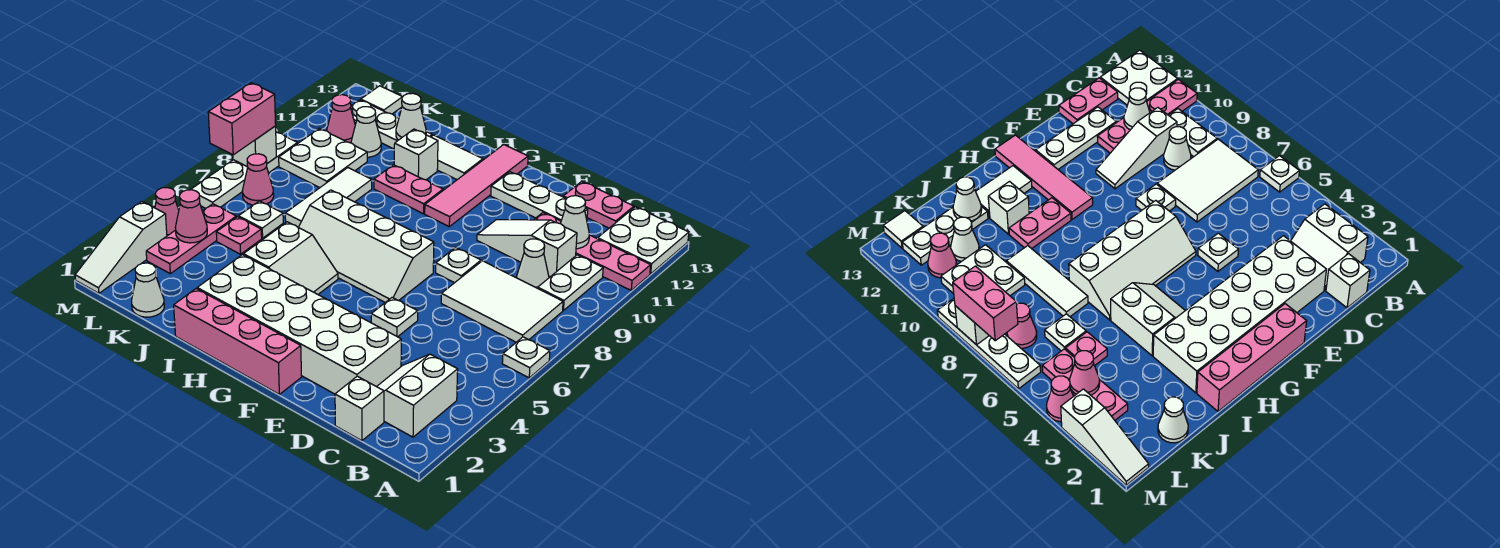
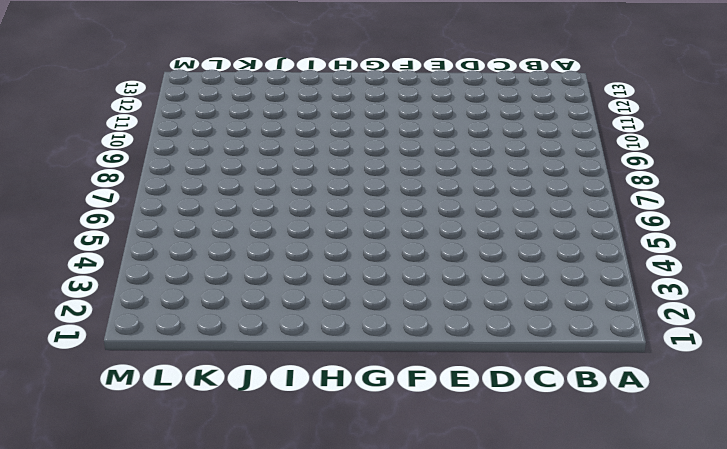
none -> white 1x1 plate [502,337,550,378]
none -> pink 1x4 plate [534,213,651,290]
none -> white 2x2 plate [598,207,689,274]
none -> white 2x2 slope [377,354,458,437]

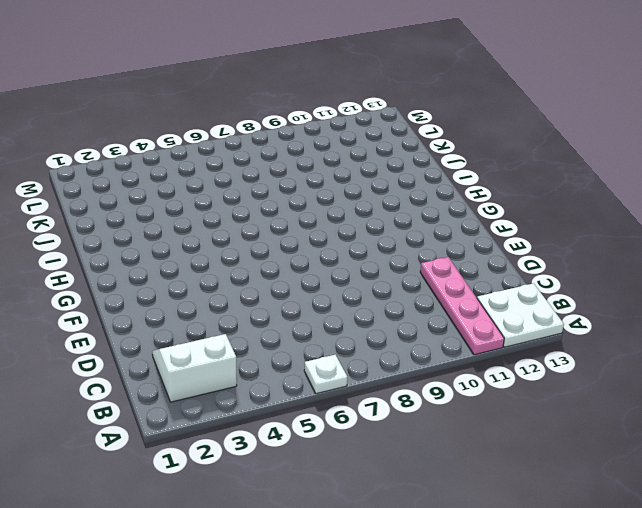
none -> white 2x3 tile [441,261,563,342]
none -> white 1x2 plate [538,255,603,311]
none -> white 1x1 brick [335,376,384,441]
none -> white 1x1 cone [517,239,549,288]

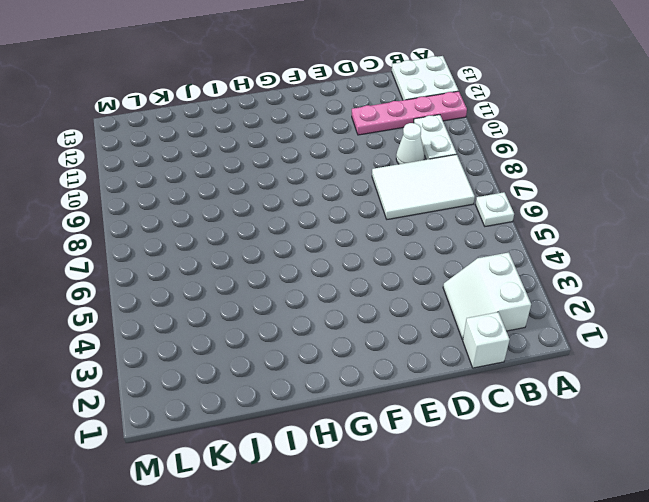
none -> white 1x3 slope [477,220,577,277]
none -> pink 1x2 plate [563,181,634,228]
none -> white 2x6 brick [197,255,401,394]
none -> white 1x3 plate [491,172,588,221]

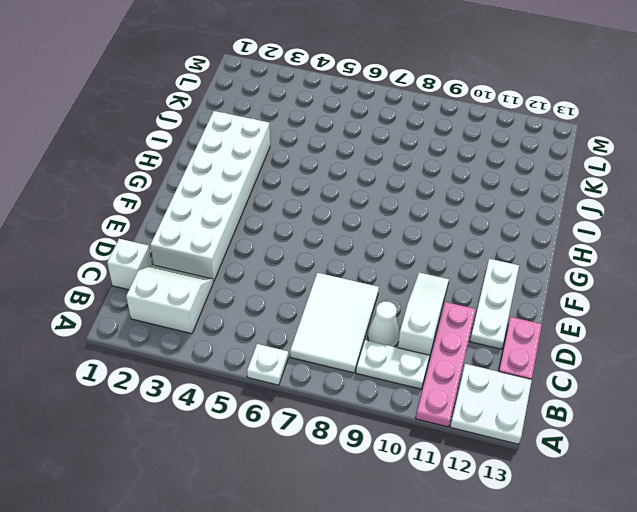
none -> white 1x1 plate [371,298,418,337]
none -> white 1x1 plate [436,247,481,283]
none -> pink 1x4 brick [174,289,302,394]
none -> white 2x4 slope [298,190,434,302]

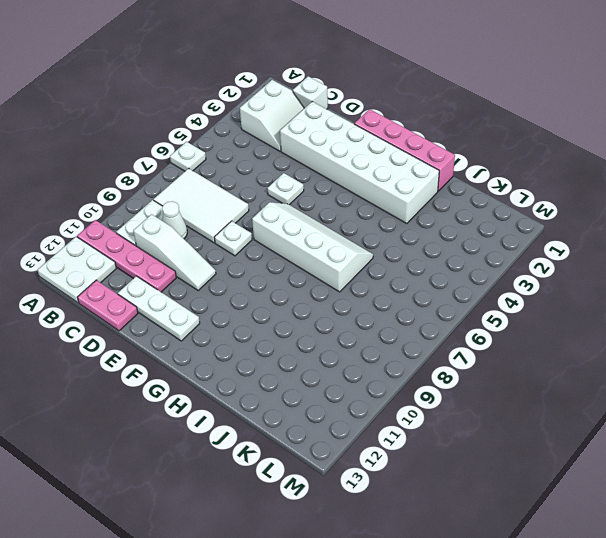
none -> pink 1x4 tile [425,145,528,226]
none -> white 2x2 slope [243,222,338,294]
none -> pink 1x2 plate [374,165,443,214]
none -> white 1x2 tile [432,135,483,180]

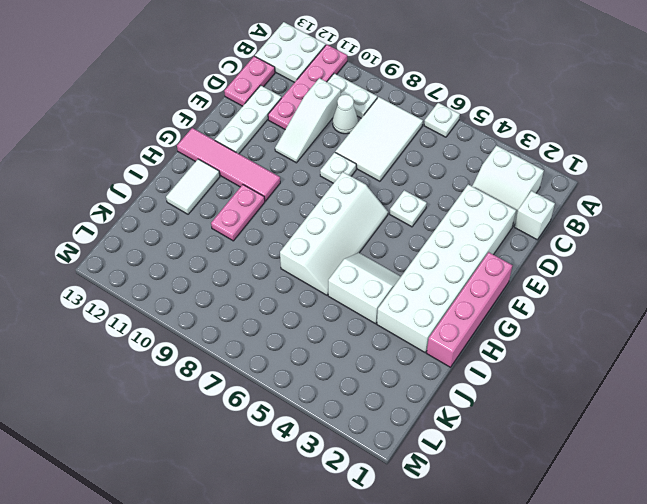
none -> white 1x1 brick [394,129,438,180]
none -> white 1x3 tile [285,168,372,227]
none -> white 1x3 plate [351,100,432,149]
none -> white 1x1 cone [132,263,164,317]

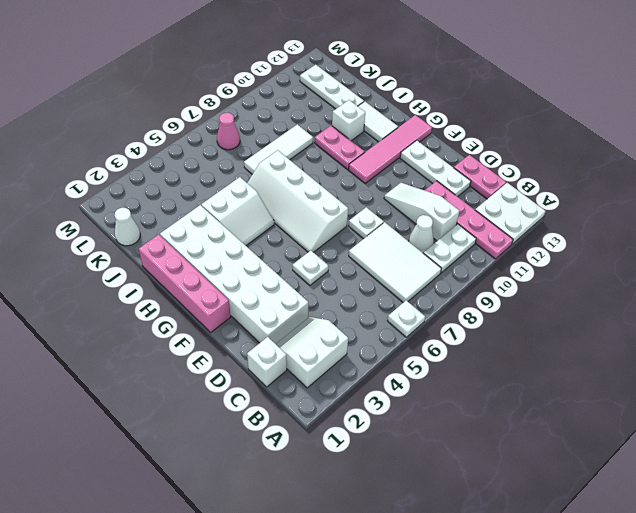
none -> pink 1x1 plate [216,217,262,254]
none -> white 1x1 plate [239,201,283,238]
none -> white 2x2 plate [279,128,367,188]
none -> white 1x1 cone [351,107,381,157]

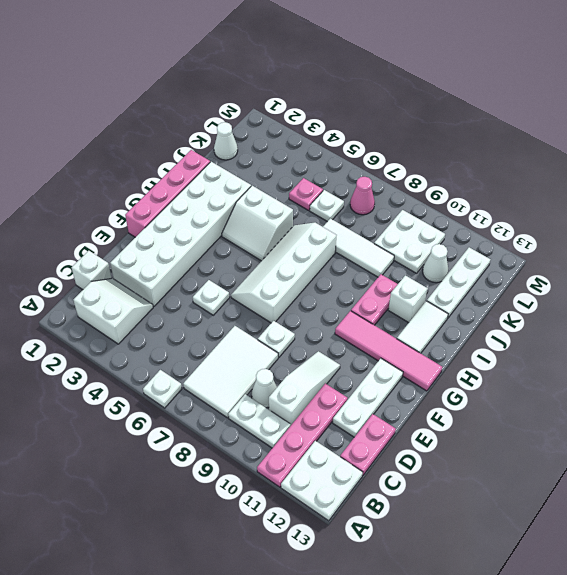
none -> pink 1x3 plate [146,204,236,274]
none -> pink 1x1 cone [327,95,355,143]
none -> white 1x1 tile [361,86,402,114]
none -> white 1x3 slope [75,202,167,293]

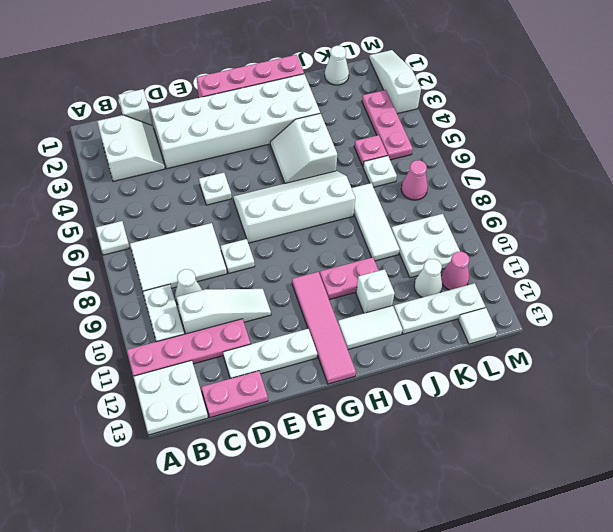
none -> pink 1x1 cone [155,188,179,236]
none -> white 1x4 plate [191,132,297,208]
none -> white 1x1 cone [560,196,589,249]
none -> white 1x1 cone [396,93,426,140]

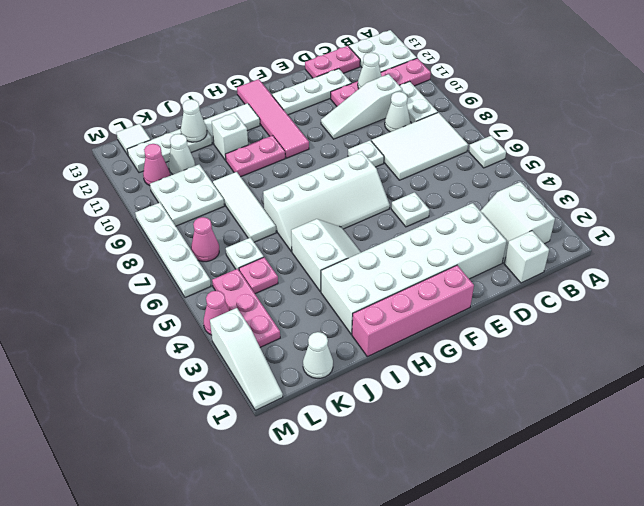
none -> pink 1x1 cone [175,190,207,243]
none -> white 1x1 brick [233,126,276,167]
none -> pink 1x2 brick [208,83,276,155]

